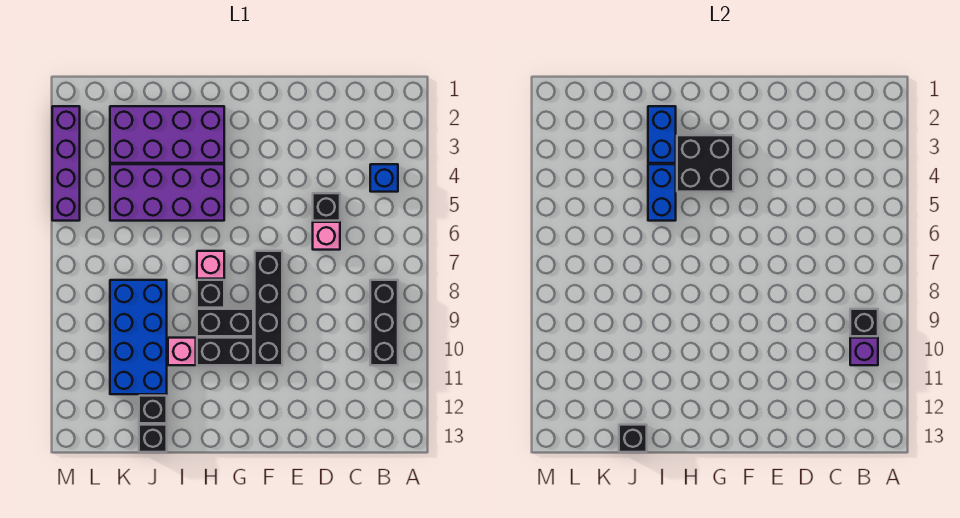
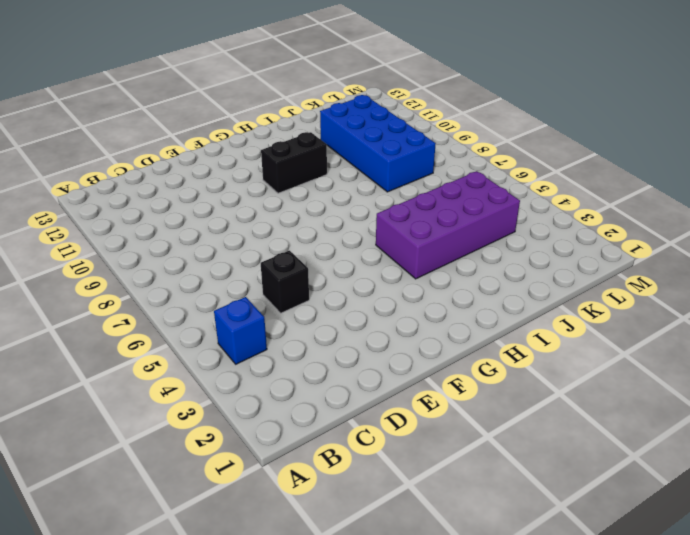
none -> black 1x3 brick [370,280,398,365]
none -> pink 1x1 brick [313,222,340,250]
none -> black 1x4 brick [255,251,282,365]

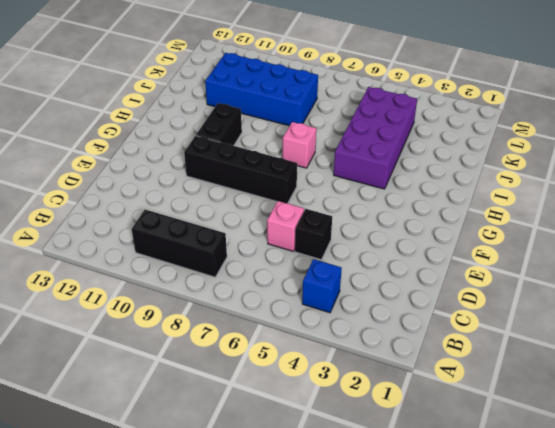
none -> black 1x2 brick [197,309,253,336]
none -> purple 2x4 brick [110,106,224,163]
none -> black 1x1 brick [197,280,224,308]

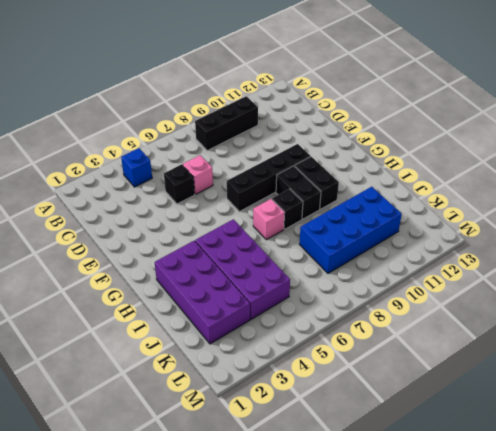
none -> pink 1x1 brick [168,338,196,365]
none -> black 1x1 brick [139,396,167,423]
none -> black 1x1 brick [139,425,167,452]

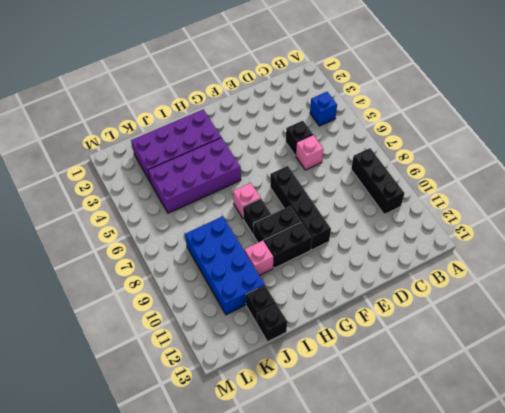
none -> purple 1x4 brick [52,106,80,221]
none -> black 1x1 brick [850,309,878,336]
none -> purple 1x1 brick [850,338,878,365]

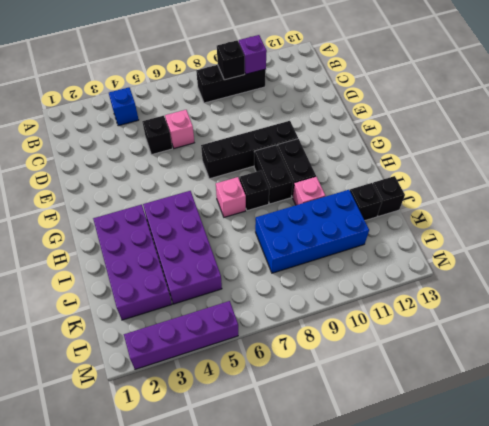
none -> black 2x2 brick [677,135,733,192]
none -> blue 1x2 brick [648,106,676,163]
none -> blue 1x2 brick [648,164,676,221]

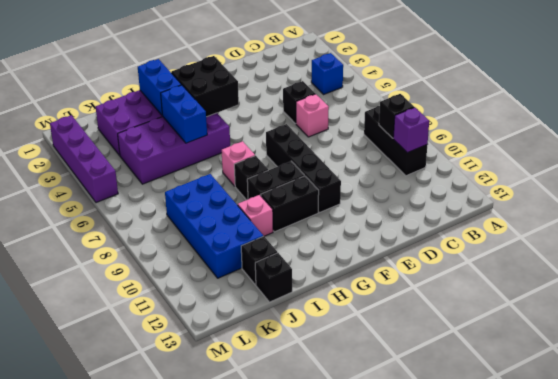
none -> black 1x1 brick [619,425,647,452]

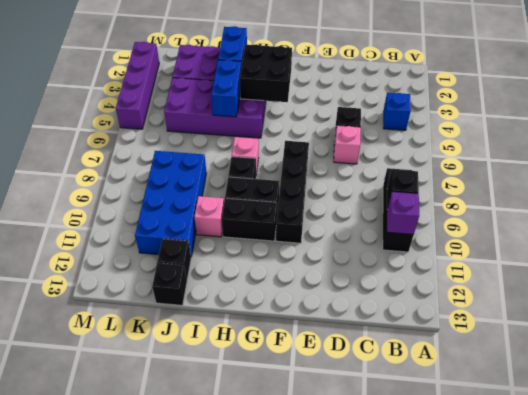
none -> black 1x1 brick [619,425,647,452]

